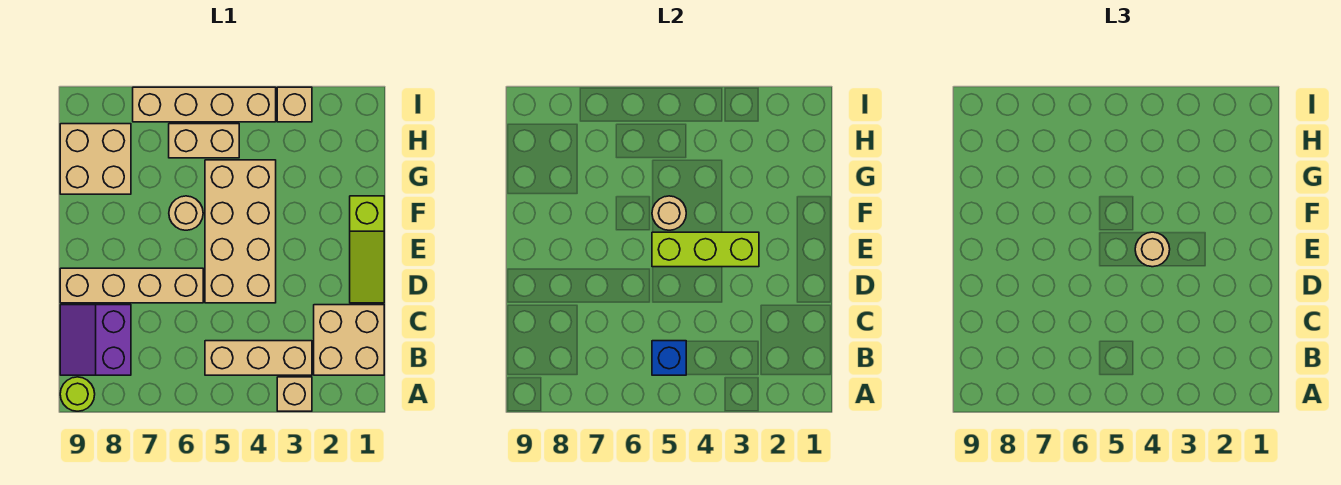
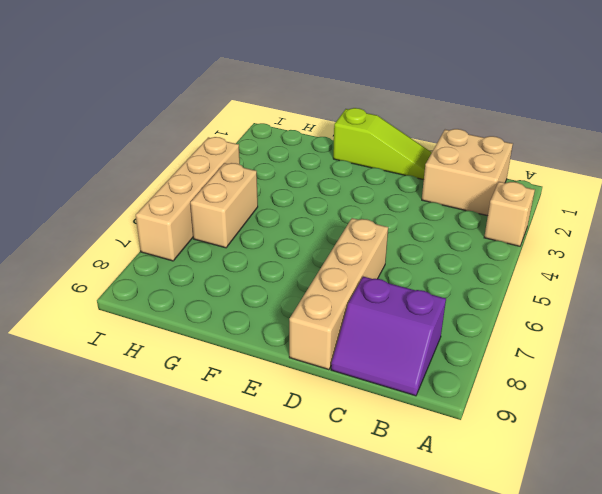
none -> lime 1x1 round brick [60,377,95,411]
none -> tan 1x3 brick [205,341,312,375]
none -> tan 2x4 brick [205,160,276,303]

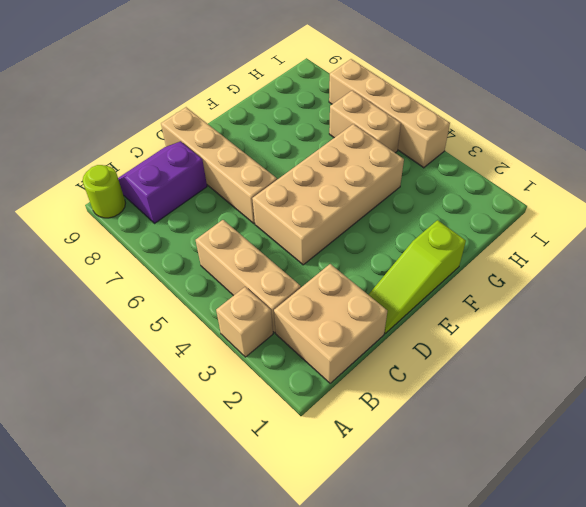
none -> tan 1x1 round brick [169,196,203,230]
none -> tan 2x2 brick [60,124,131,194]
none -> tan 1x1 brick [277,87,312,122]

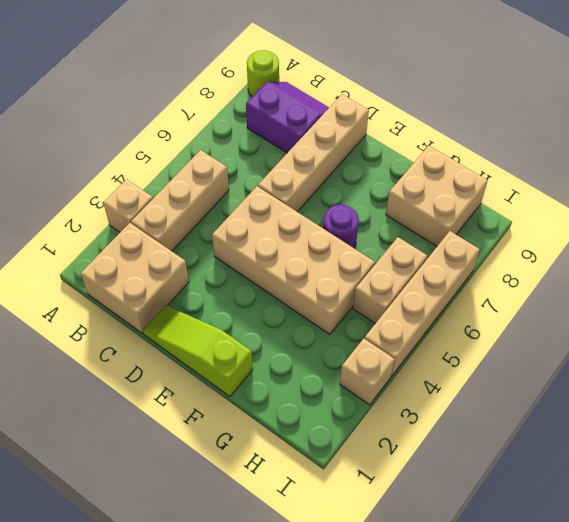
purple 1x1 round brick [323,205,359,248] -> tan 1x1 round brick [169,196,203,230]
none -> blue 1x1 brick [652,341,686,375]
none -> lime 1x3 brick [652,232,759,267]
none -> tan 1x1 round brick [652,196,686,230]

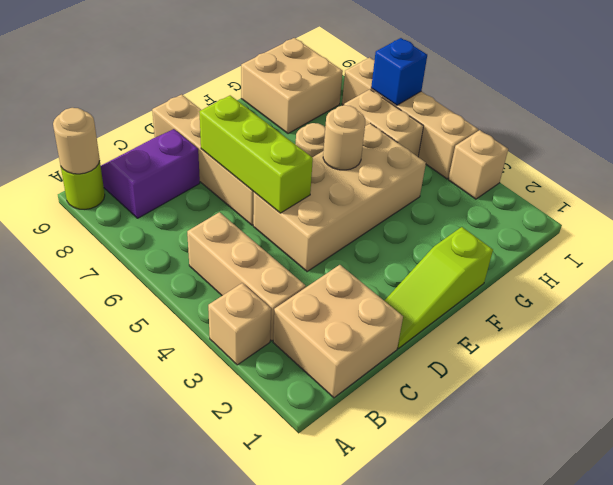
tan 1x1 round brick [53,108,100,174] -> tan 1x1 round brick moved to [1135,232,1170,267]
lime 1x3 brick [199,95,313,213] -> lime 1x3 brick moved to [652,232,759,267]
blue 1x1 brick [371,38,427,105] -> blue 1x1 brick moved to [652,341,686,375]

